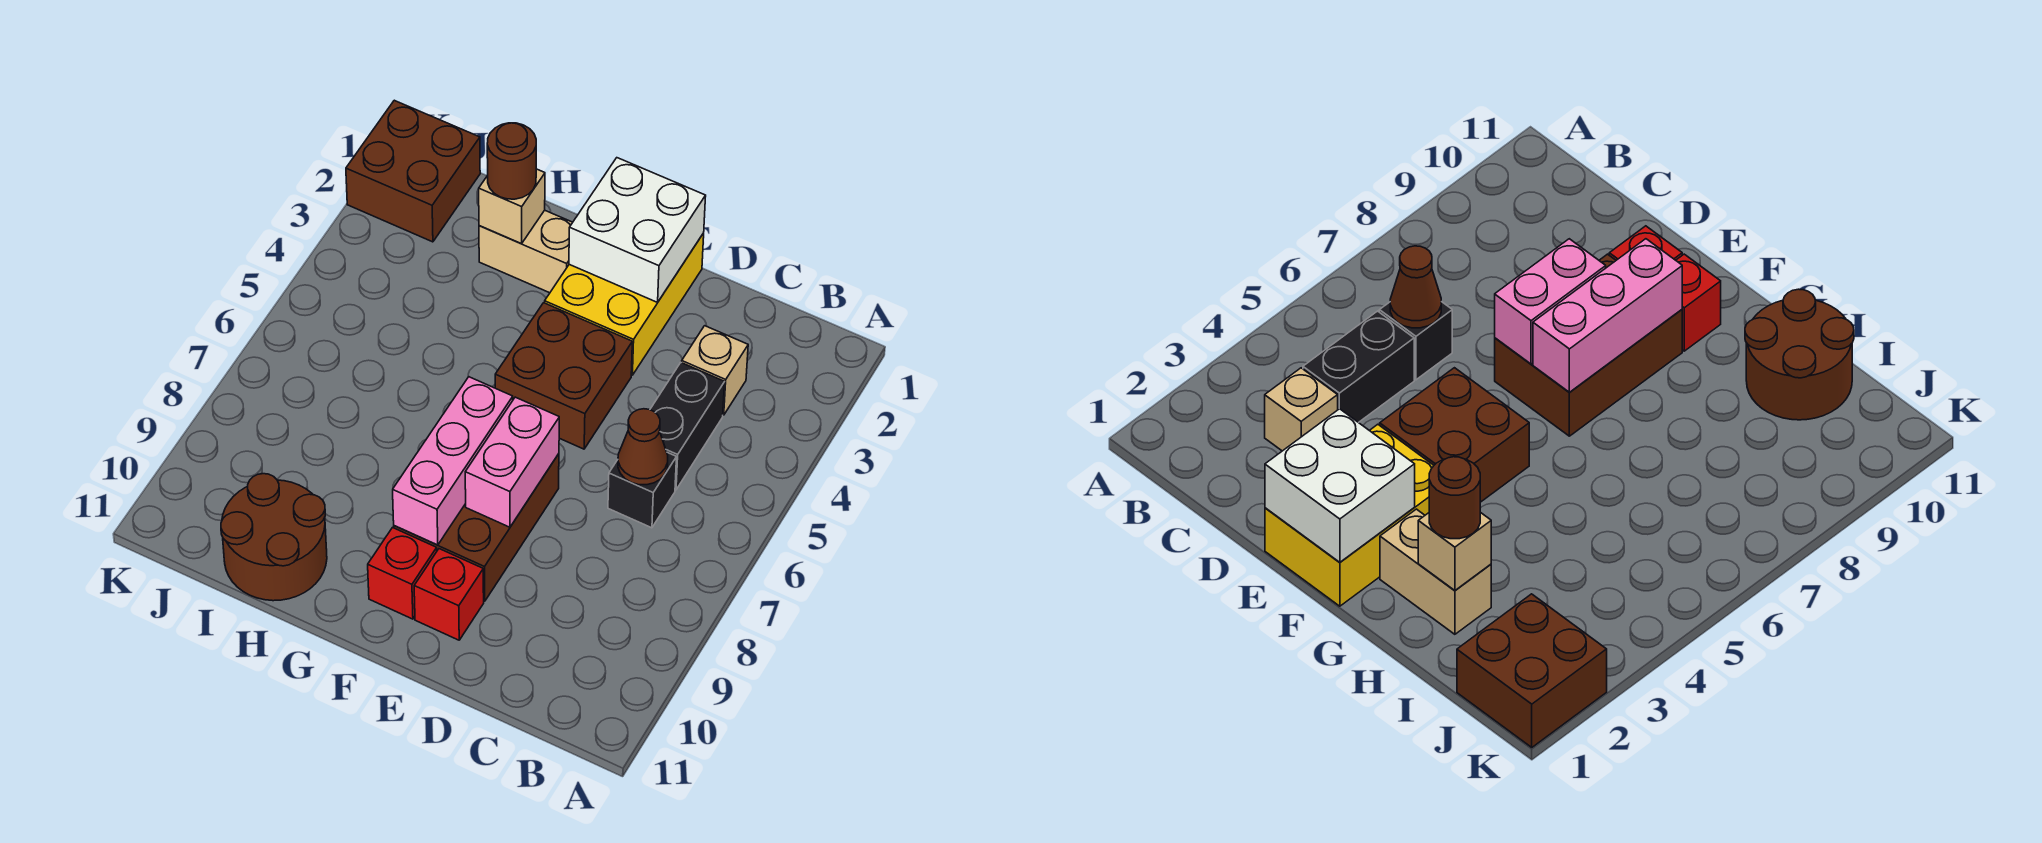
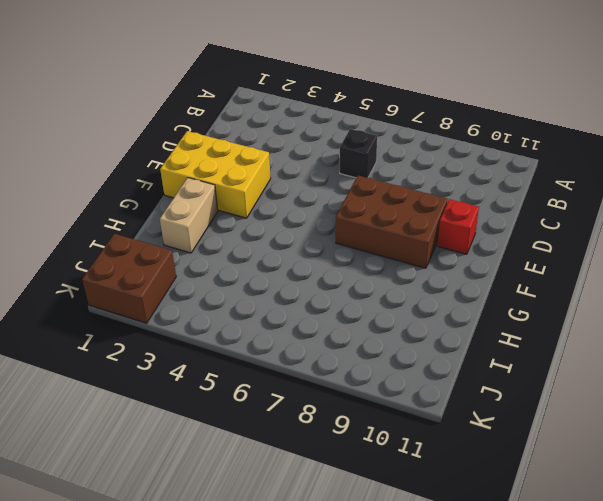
none -> tan 1x1 brick [682,326,748,415]
none -> black 1x2 brick [650,363,725,490]
none -> brown 2x2 brick [495,303,632,449]

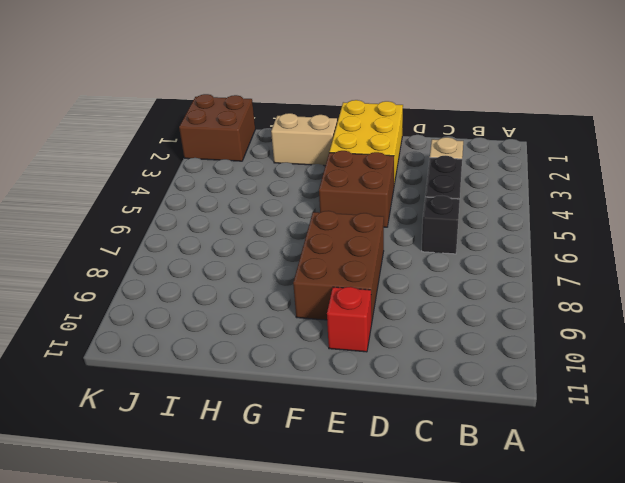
none -> red 1x1 brick [368,528,437,619]
none -> brown 2x2 round brick [221,474,327,601]
none -> brown 1x1 cone [618,409,668,485]

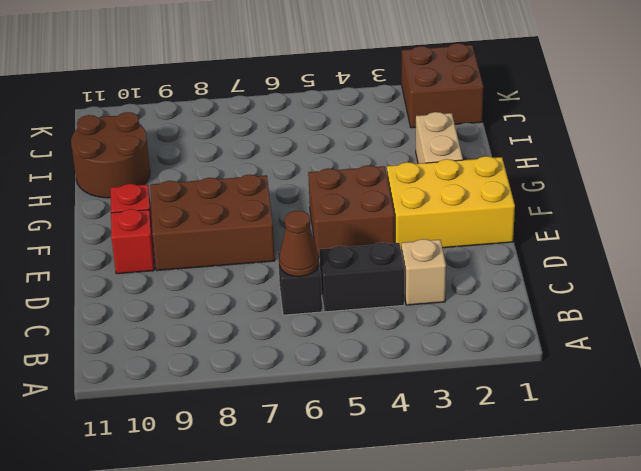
none -> white 2x2 brick [569,158,706,302]
none -> pink 1x2 brick [465,397,559,527]
none -> pink 1x3 brick [393,377,513,545]

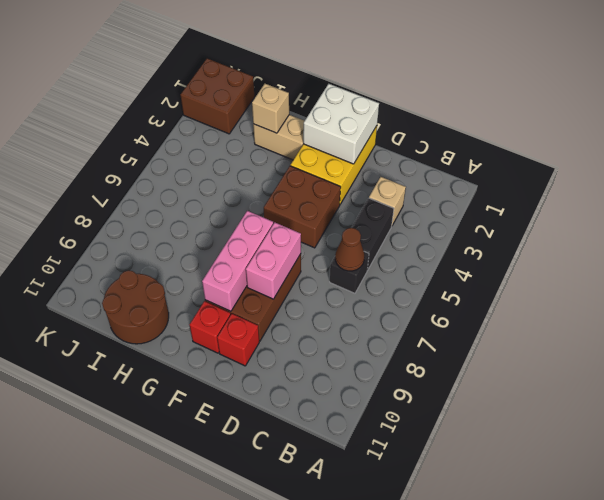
none -> brown 1x1 round brick [487,123,536,199]

